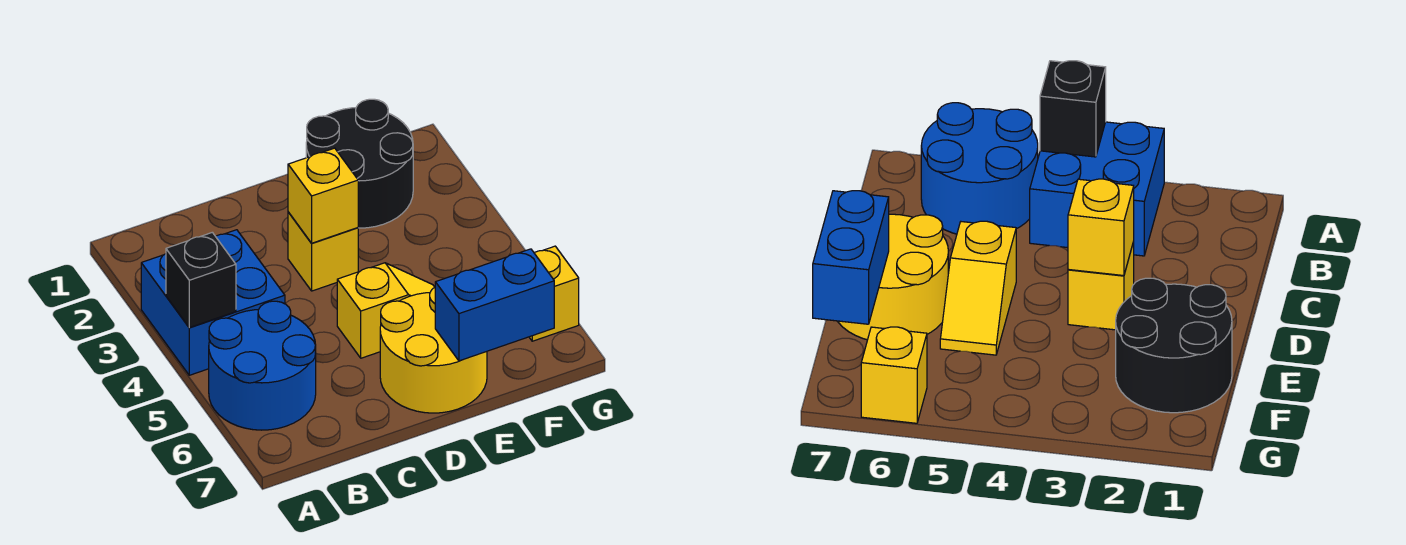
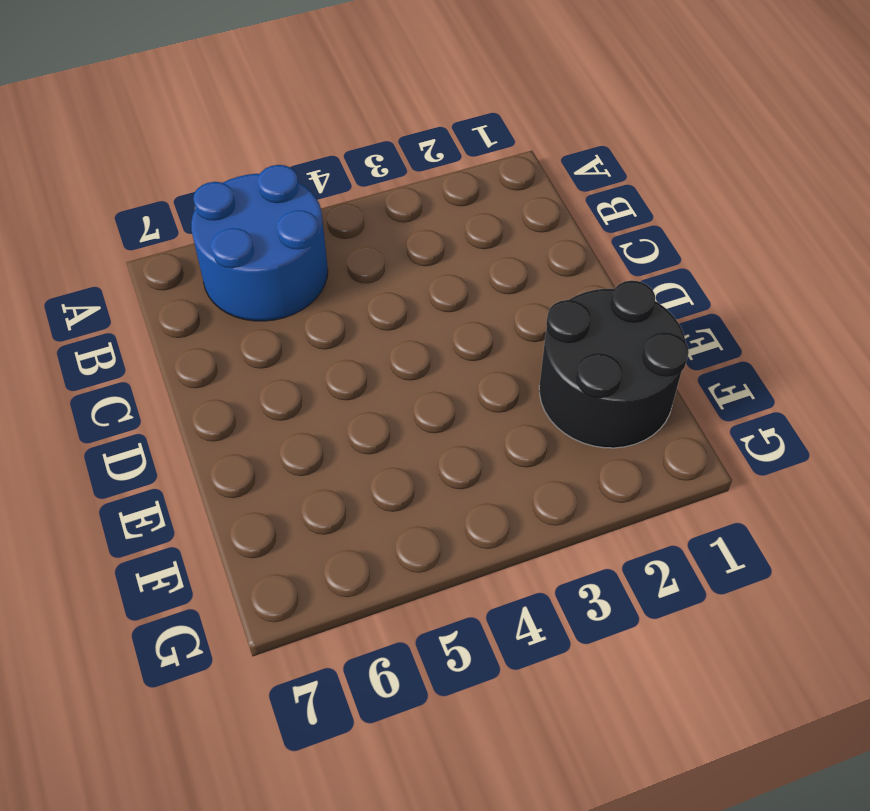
none -> blue 2x2 brick [141,230,285,375]
none -> yellow 1x1 brick [288,212,358,291]

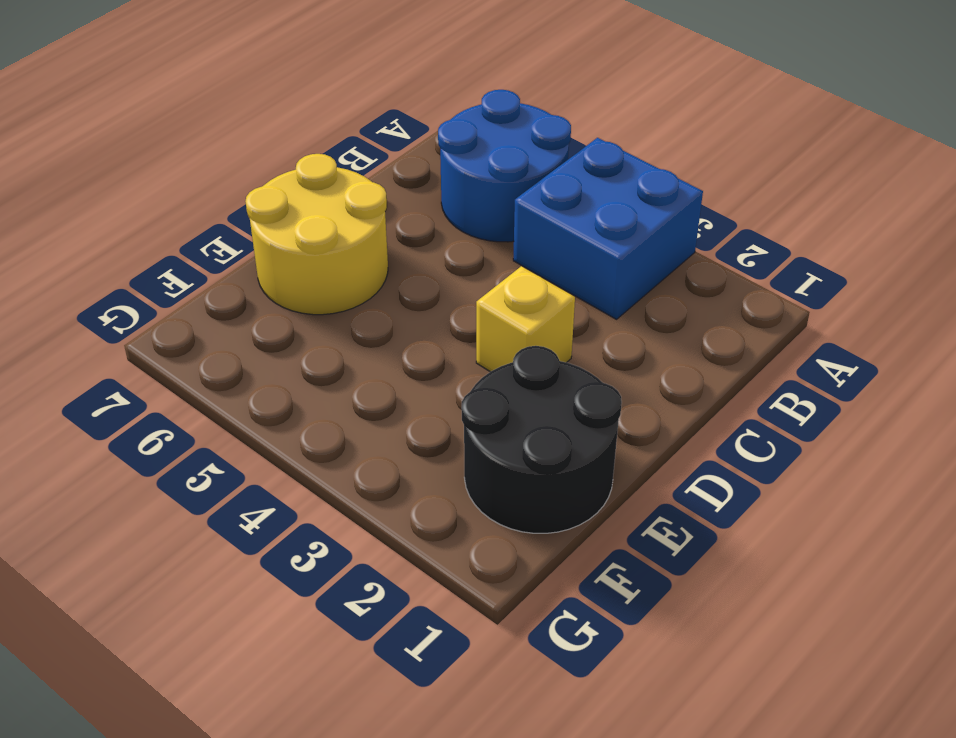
none -> yellow 1x2 slope [337,263,435,358]
none -> yellow 1x1 brick [529,246,579,341]

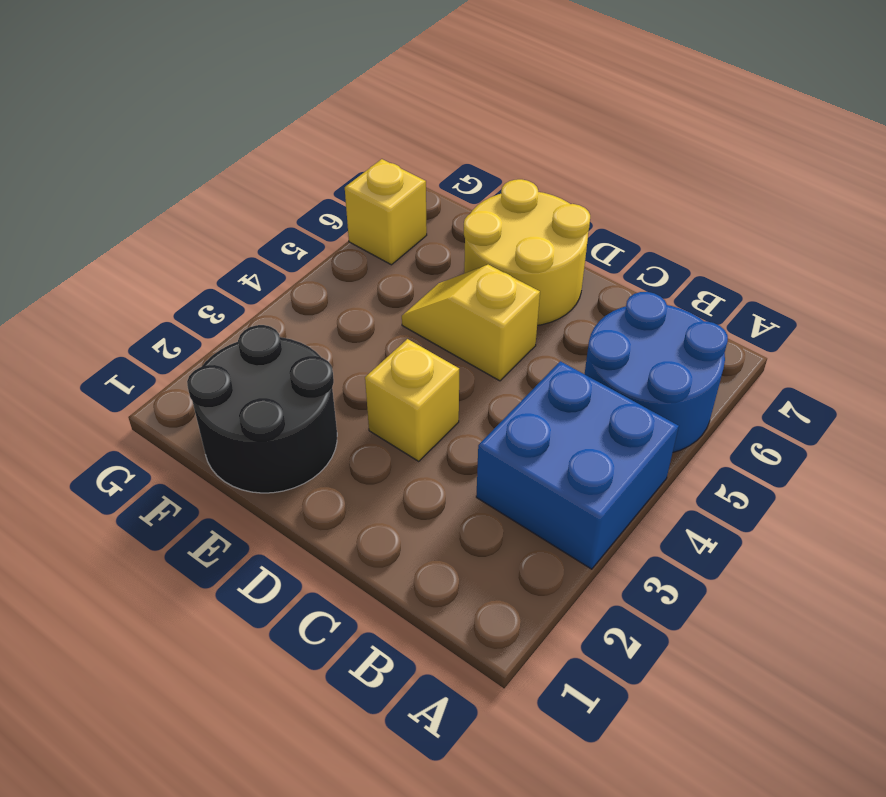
none -> black 1x1 brick [166,232,236,328]
none -> yellow 1x1 brick [288,148,358,243]

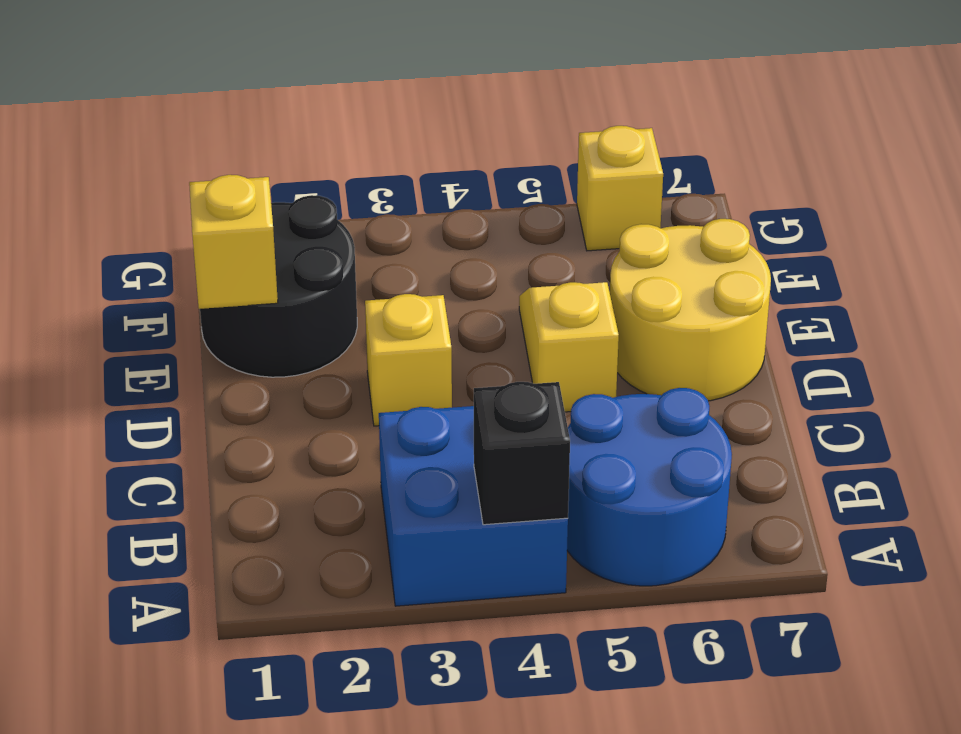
yellow 1x1 brick [189,175,278,309] -> yellow 1x1 brick moved to [288,148,358,243]
none -> blue 1x2 brick [435,249,554,361]

